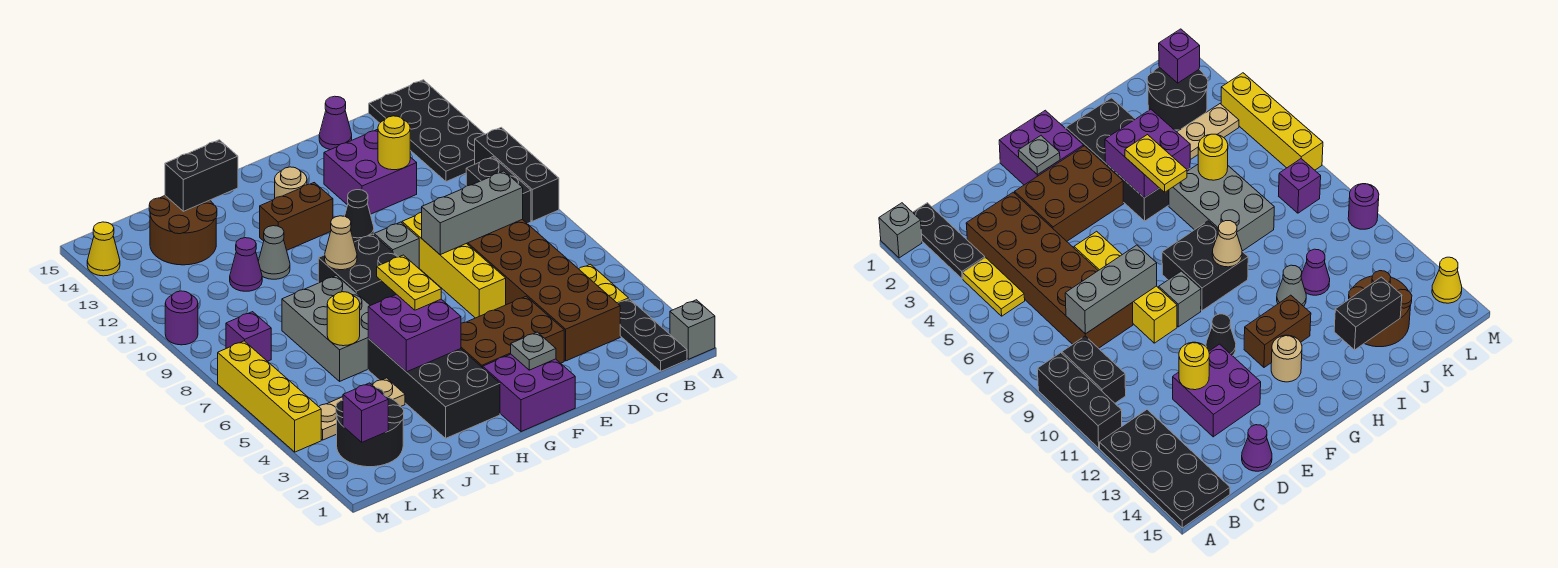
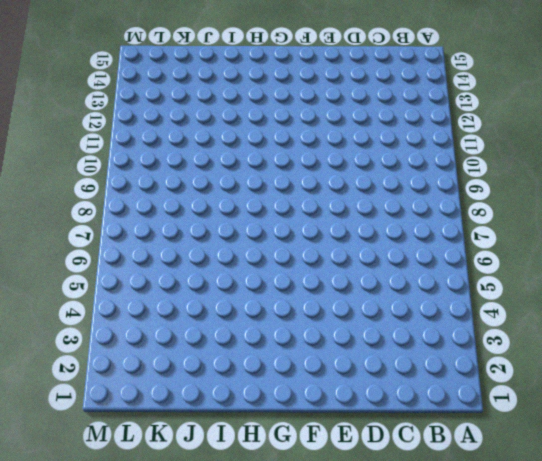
none -> grey 1x1 brick [670,300,715,359]
none -> black 1x3 brick [475,127,559,221]
none -> black 2x4 plate [369,80,485,182]
none -> black 1x3 plate [618,299,687,371]

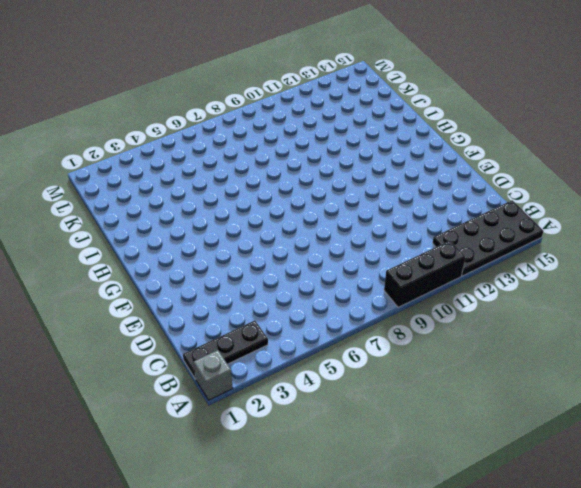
none -> yellow 1x2 plate [579,264,629,303]
none -> black 1x2 brick [466,157,531,224]
none -> brown 2x6 brick [467,219,620,361]
none -> purple 2x2 brick [324,129,417,214]

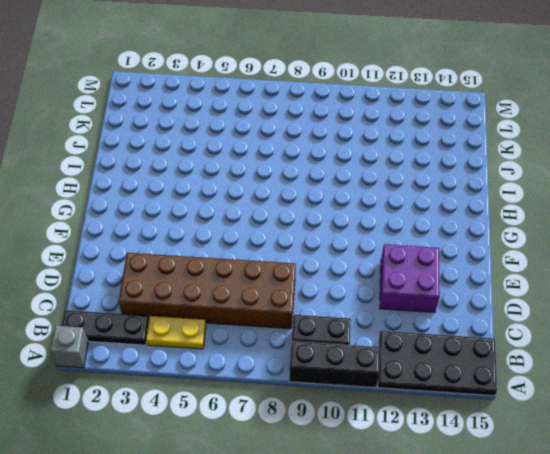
none -> purple 1x1 cone [319,96,352,150]
none -> brown 2x3 brick [461,296,564,368]
none -> yellow 1x4 brick [402,212,506,318]
none -> purple 2x2 brick [483,354,575,432]

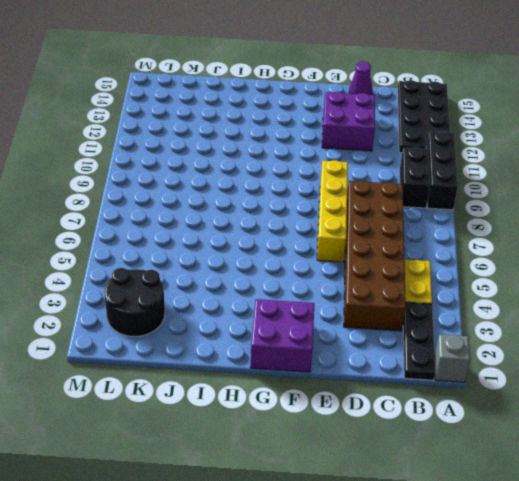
none -> brown 2x3 brick [461,296,564,368]
none -> grey 1x1 brick [374,222,419,268]
none -> black 1x1 cone [345,190,374,242]
none -> black 2x2 brick [318,234,398,306]

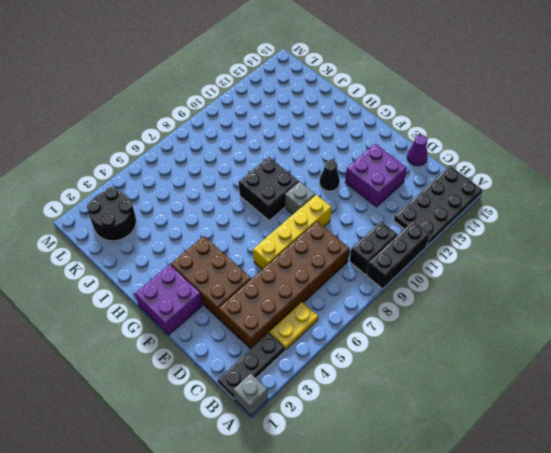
none -> brown 1x2 brick [260,183,333,250]
none -> tan 1x1 round brick [275,167,307,198]
none -> black 2x4 brick [368,339,500,438]
none -> grey 2x3 brick [282,276,370,381]

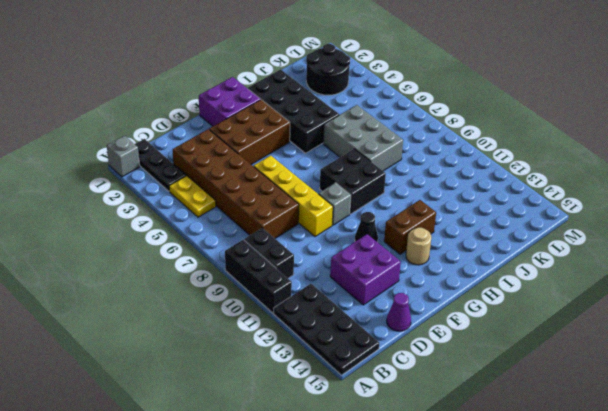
none -> grey 1x1 cone [258,226,290,279]
none -> tan 1x3 plate [319,378,405,440]
none -> purple 1x1 cone [230,238,262,291]
none -> brown 2x2 round brick [149,196,217,265]

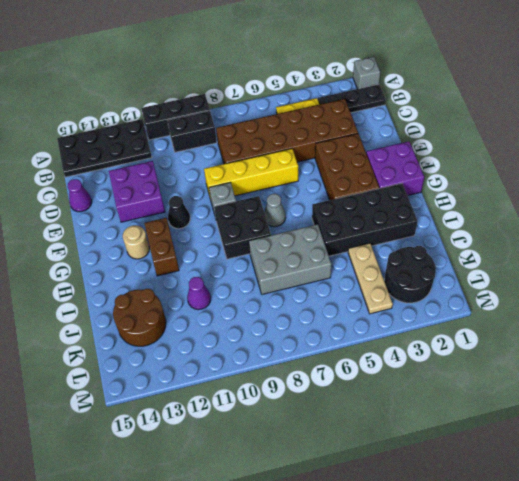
grey 1x1 cone [264,194,286,227] -> grey 1x1 cone moved to [258,226,290,279]
none -> purple 1x1 brick [226,312,271,361]
none -> yellow 1x4 brick [218,341,321,452]
none -> purple 1x1 round brick [165,291,198,345]
none -> yellow 1x1 cone [87,222,120,276]

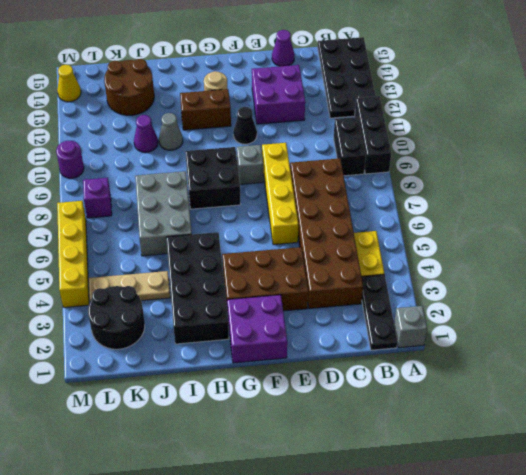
none -> grey 1x3 brick [422,171,523,255]
none -> yellow 1x1 round brick [378,116,410,170]
none -> grey 1x1 plate [511,332,556,370]
none -> purple 2x2 brick [368,294,461,372]

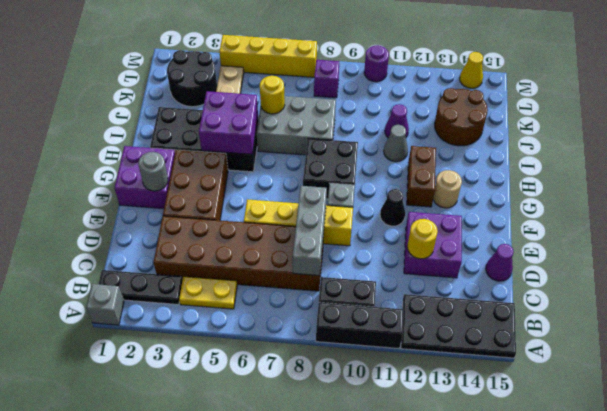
grey 1x1 round brick [138,152,168,191] -> grey 1x1 plate [511,332,556,370]
none -> tan 1x1 cone [325,216,357,270]
none -> black 1x2 brick [165,140,238,211]
none -> purple 1x1 brick [343,383,388,442]
none -> yellow 1x2 plate [377,255,441,310]

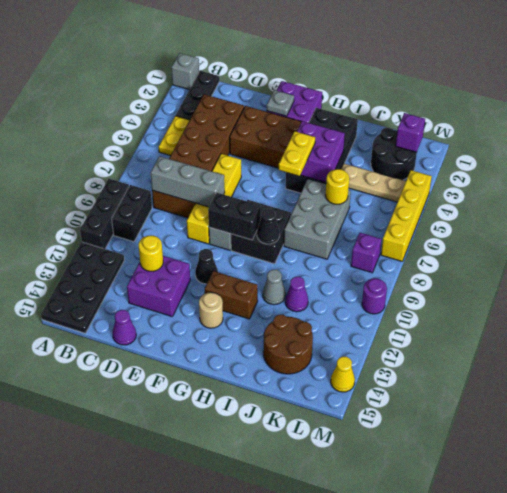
black 1x2 brick [208,193,261,240] -> black 1x2 brick moved to [165,140,238,211]
black 1x1 cone [257,209,280,244] -> tan 1x1 cone [325,216,357,270]

